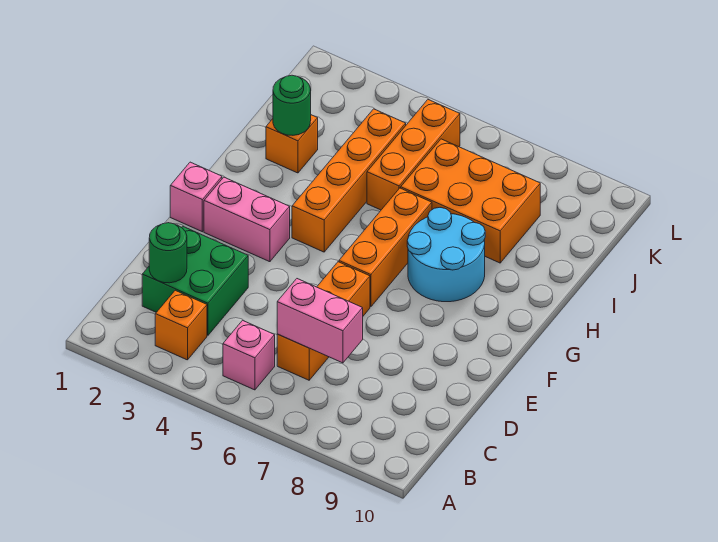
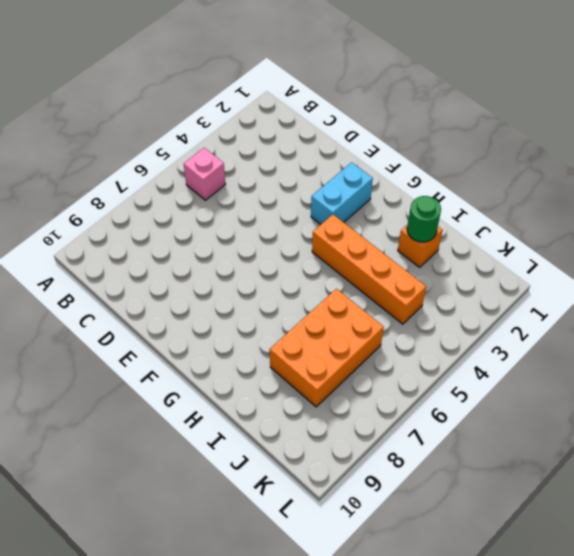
cyan 1x2 brick [311,162,373,224] -> pink 1x2 brick [204,177,290,262]
none -> orange 1x1 brick [155,290,207,360]
none -> green 2x2 brick [142,226,248,335]
none -> orange 1x3 brick [277,262,370,380]

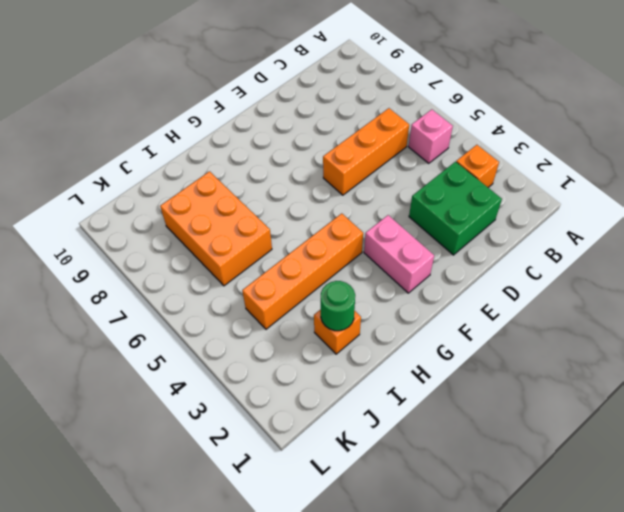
none -> pink 1x1 brick [170,162,222,232]
none -> orange 1x3 brick [339,188,432,307]
none -> cyan 2x2 round brick [407,208,485,302]

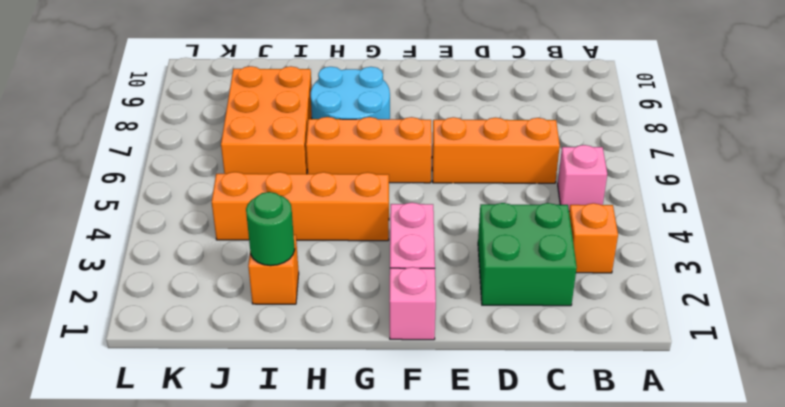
none -> orange 1x3 brick [367,100,460,210]
none -> green 1x1 round brick [149,223,187,283]
none -> pink 1x2 brick [277,279,363,363]

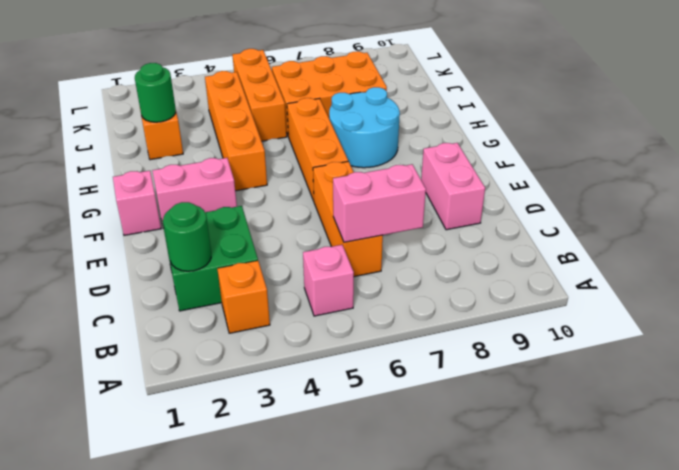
pink 1x2 brick [421,143,485,230] -> none

